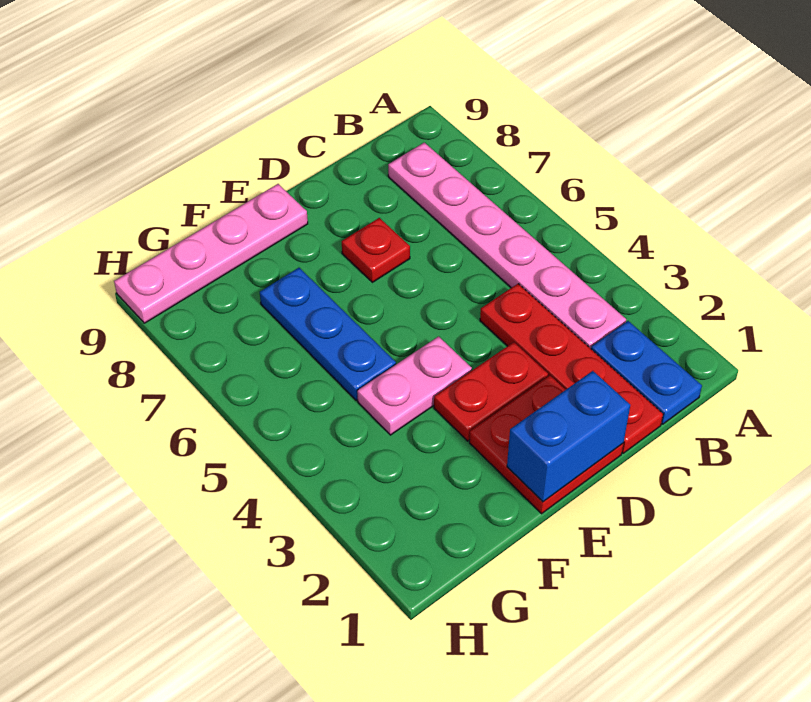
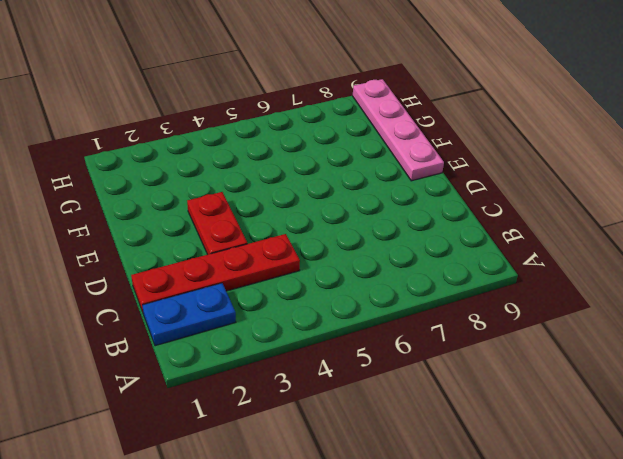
none -> pink 1x6 plate [388,143,626,349]
none -> red 2x2 plate [469,376,623,514]

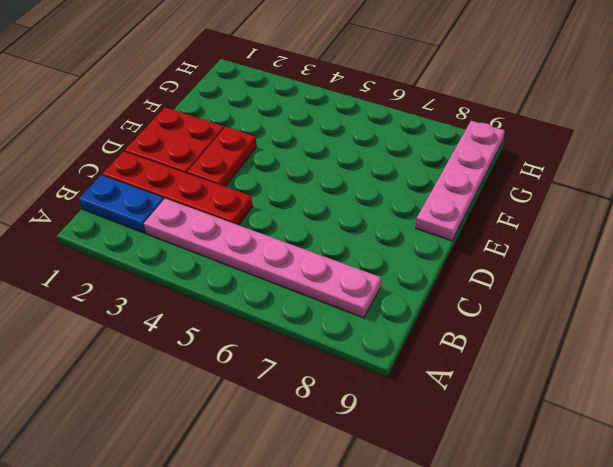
none -> red 1x1 plate [342,218,410,282]
none -> pink 1x2 plate [357,336,472,435]

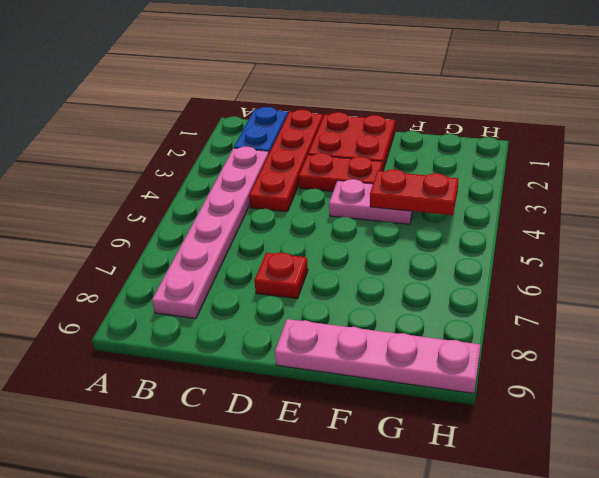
red 1x2 plate [370,169,458,215] -> none
none -> blue 1x3 plate [260,268,396,400]
none -> blue 1x2 brick [507,371,630,502]

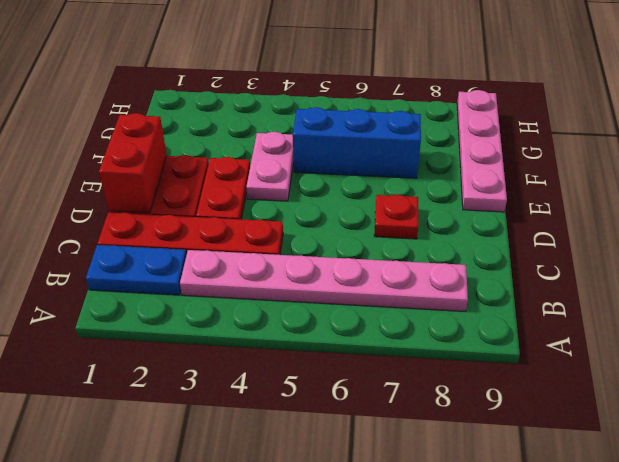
red 1x2 brick [99,113,167,213] -> blue 1x2 brick [507,371,630,502]
blue 1x3 brick [293,107,421,178] -> blue 1x3 plate [260,268,396,400]

